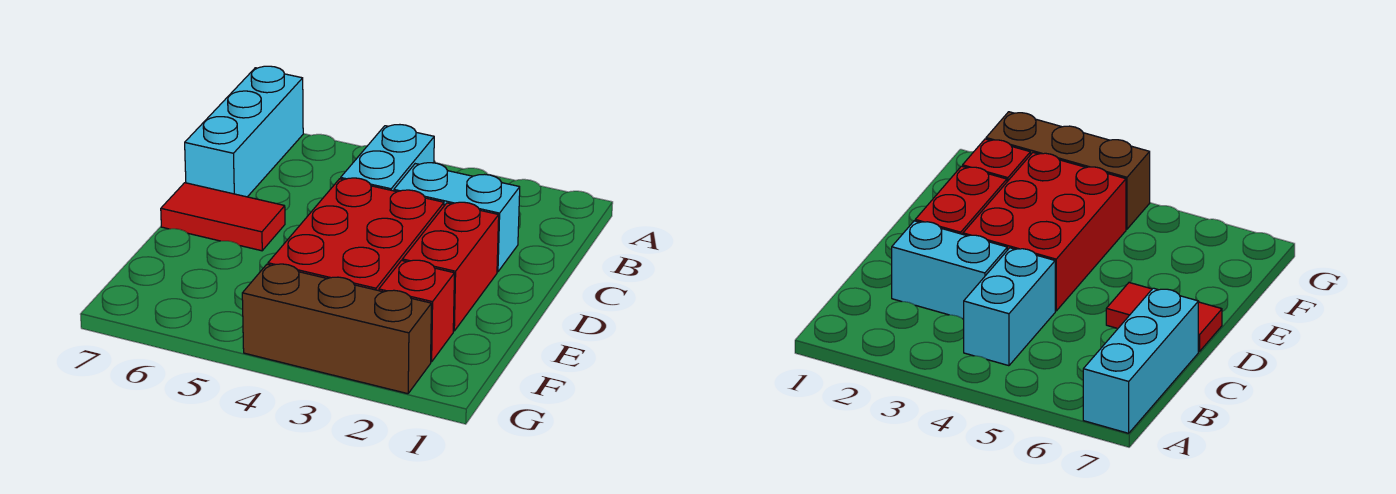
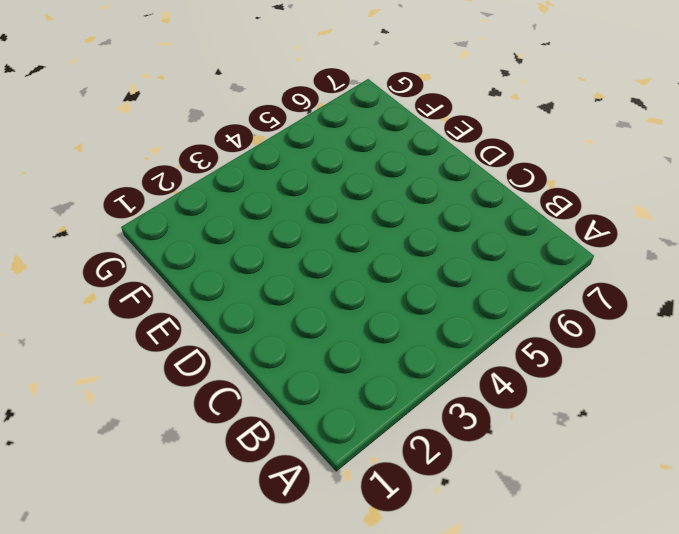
none -> cyan 1x3 brick [185,66,303,197]
none -> cyan 1x2 brick [341,125,434,191]

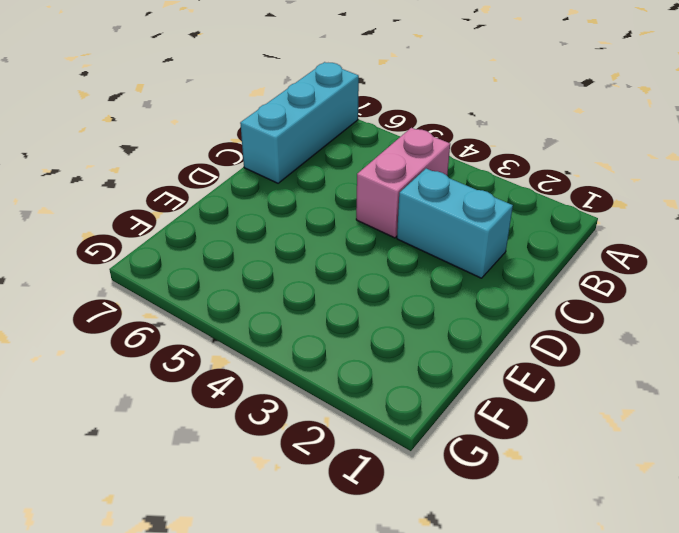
pink 1x2 brick [356,128,450,238] -> cyan 1x2 brick [341,125,434,191]
none -> red 1x2 brick [402,202,499,331]
none -> red 2x3 brick [268,178,444,291]

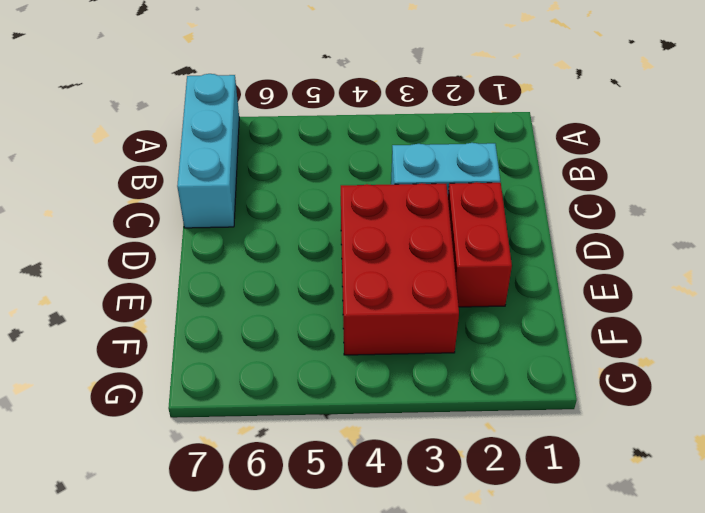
none -> cyan 1x2 brick [341,125,434,191]
none -> red 1x2 tile [161,183,285,251]

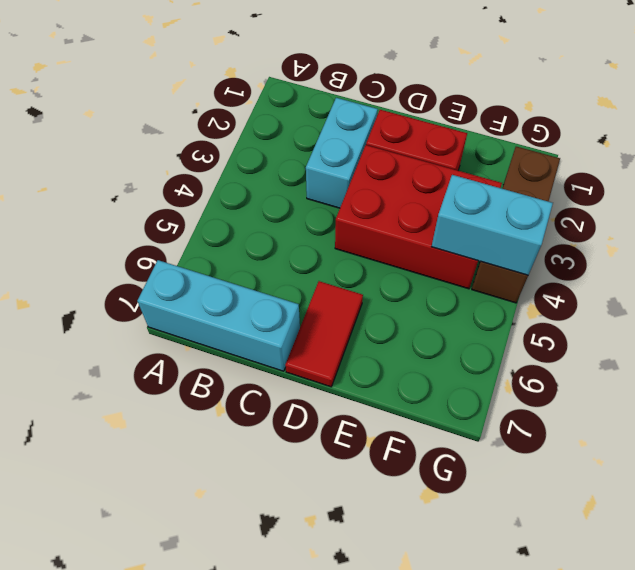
cyan 1x2 brick [432,175,553,275] -> cyan 1x2 brick moved to [341,125,434,191]
none -> red 1x1 brick [379,260,455,362]

